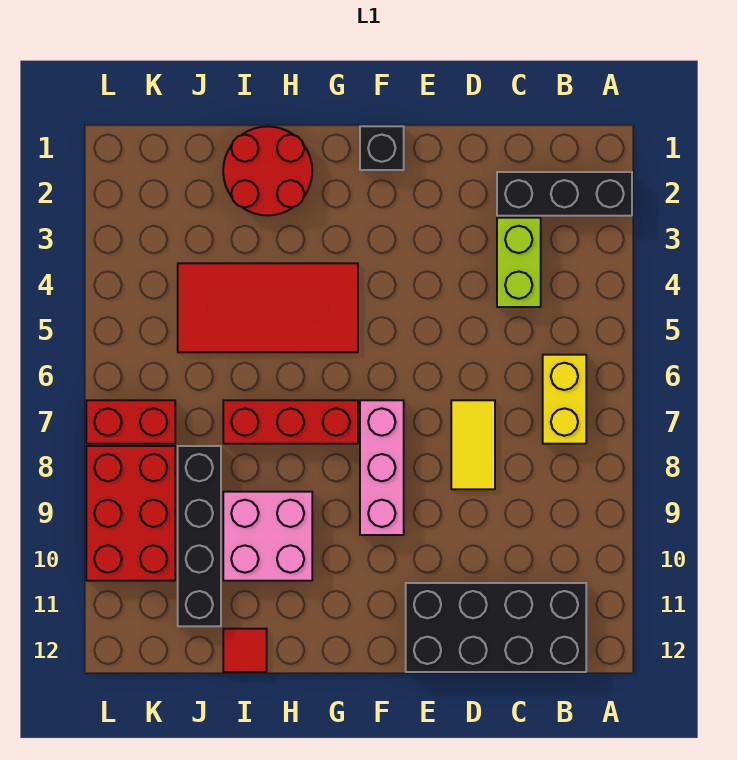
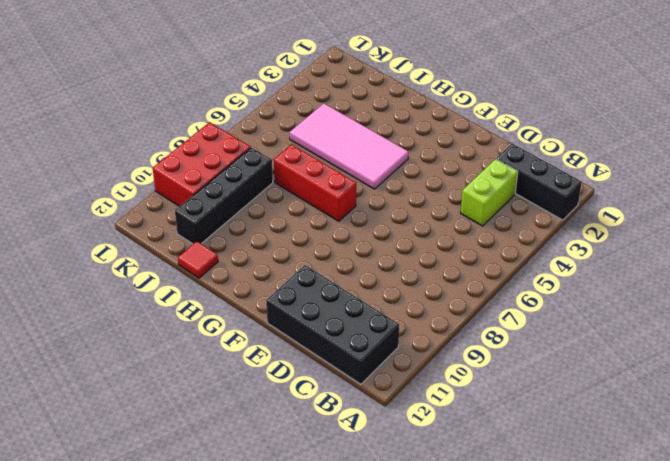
pink 2x4 tile [290,104,409,189] -> red 2x4 tile [178,263,358,352]
none -> yellow 1x2 brick [543,355,586,444]
none -> yellow 1x2 tile [451,400,495,489]
none -> black 1x1 brick [360,126,404,170]

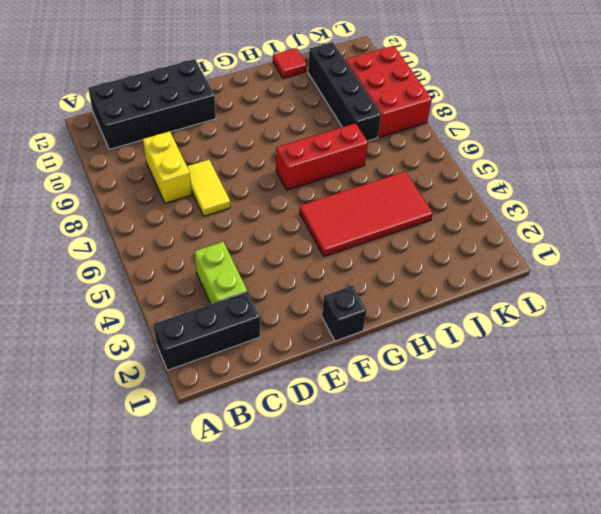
yellow 1x2 brick [143,131,192,203] -> yellow 1x2 brick moved to [543,355,586,444]
none -> pink 1x3 brick [360,400,404,535]
none -> red 2x2 round brick [223,126,312,216]
none -> pink 2x2 brick [223,492,312,581]

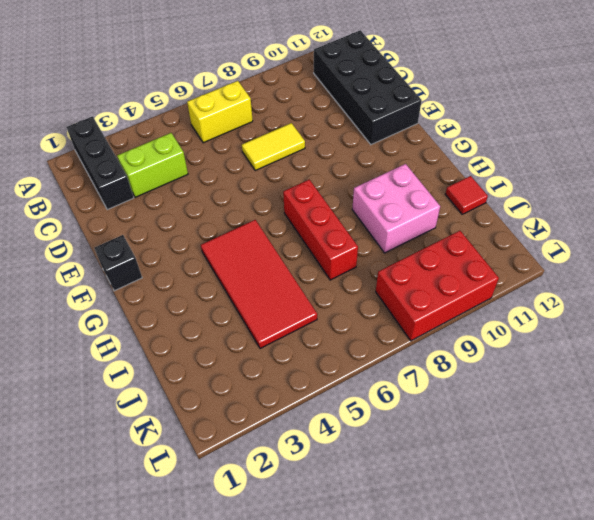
none -> pink 1x3 brick [360,400,404,535]
none -> red 2x2 round brick [223,126,312,216]
none -> black 1x4 brick [178,446,221,626]

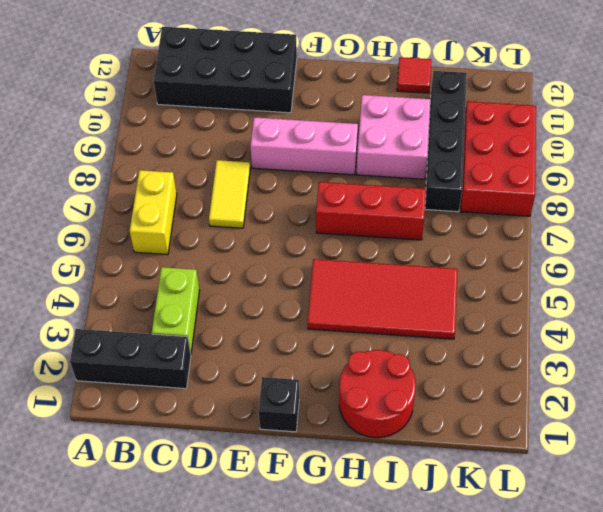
pink 1x3 brick [250,117,358,175] -> pink 1x3 brick turned to [360,400,404,535]
none -> red 1x2 brick [86,400,175,444]

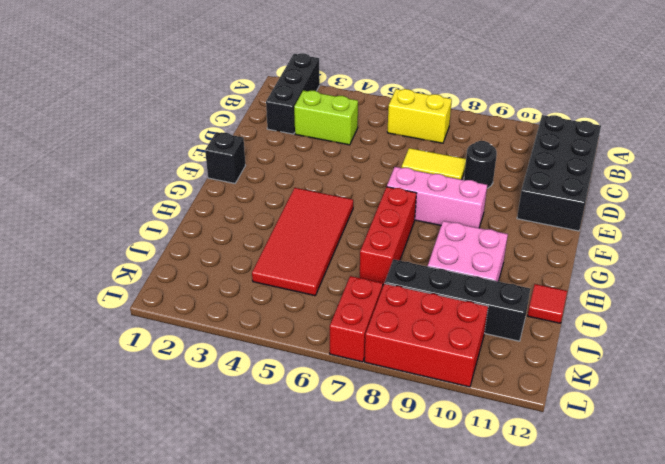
black 1x1 round brick [464,141,497,188] -> none
none -> red 2x2 round brick [223,126,312,216]

